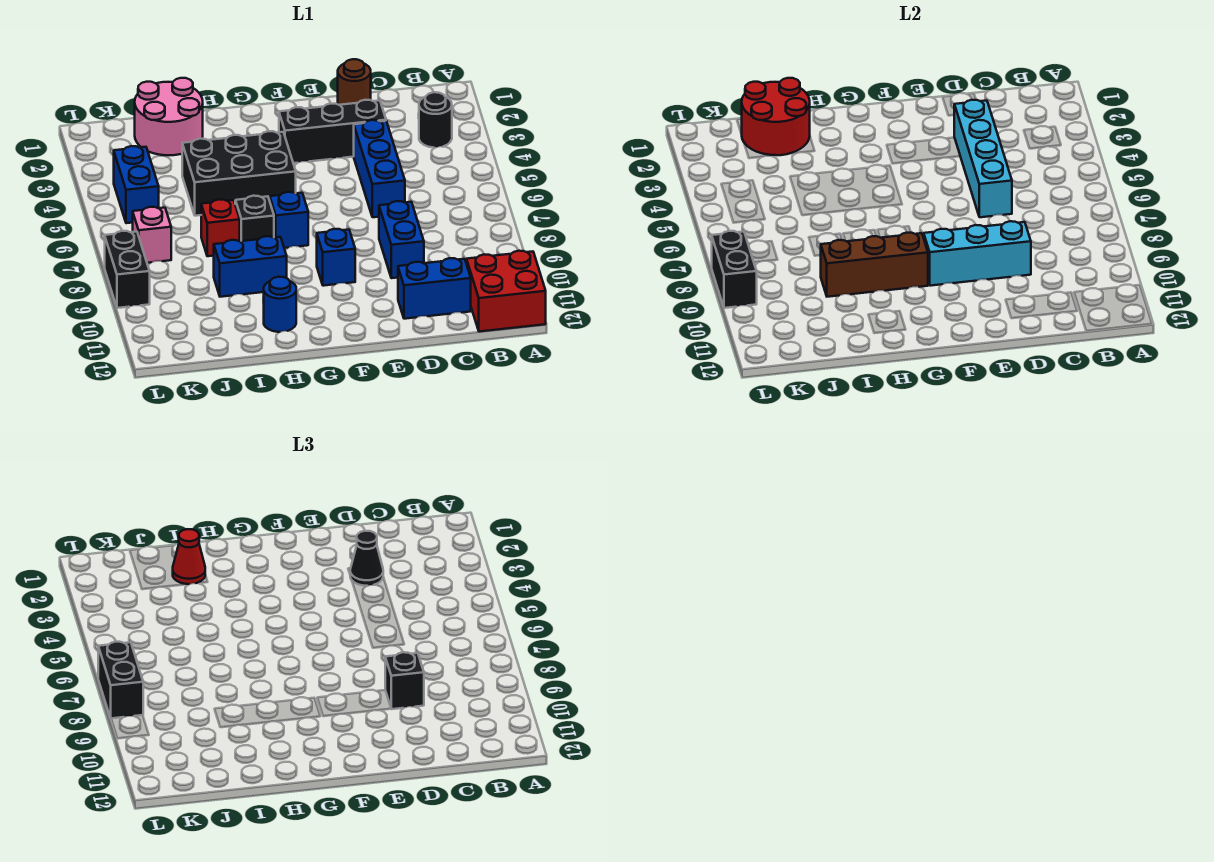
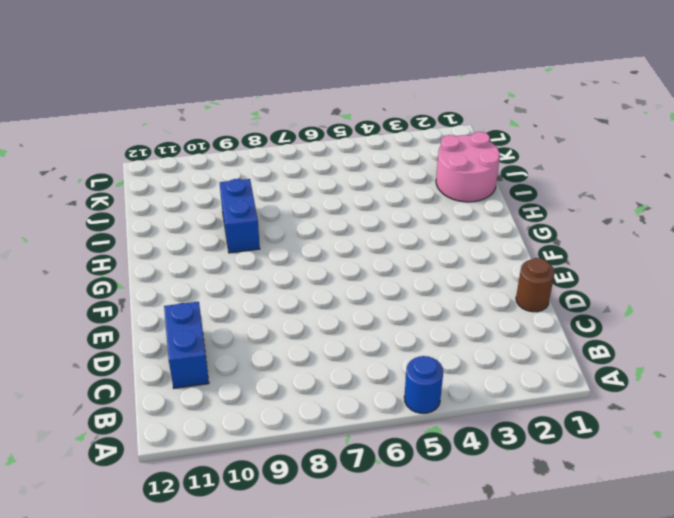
blue 1x1 round brick [404,356,443,413] -> blue 1x1 round brick moved to [263,277,296,332]
none -> red 2x2 brick [466,251,546,332]
none -> black 1x1 round brick [419,92,452,148]
none -> black 1x3 brick [279,100,386,163]

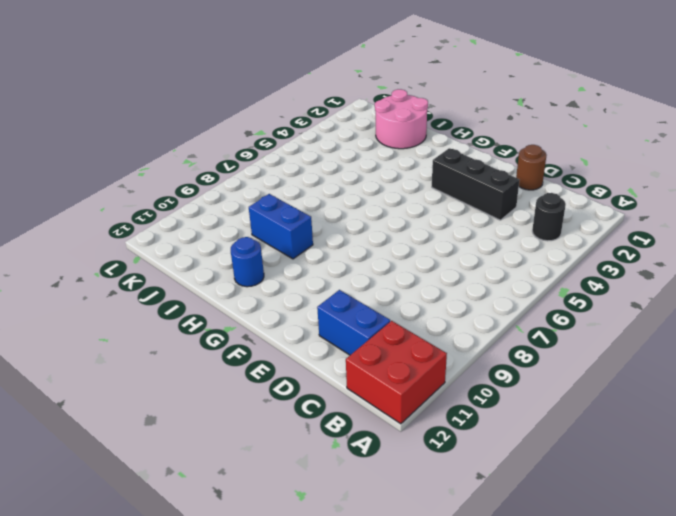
none -> blue 1x3 brick [354,120,405,217]
none -> blue 1x2 brick [379,201,424,278]
none -> blue 1x1 brick [317,229,355,286]

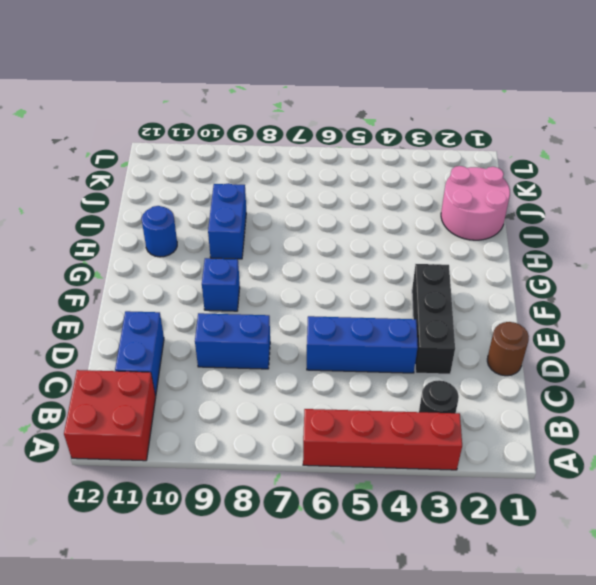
red 1x4 brick [303,409,462,470] -> none
none -> black 2x3 brick [182,131,296,216]
none -> blue 1x1 brick [270,192,308,248]
none -> black 1x1 brick [235,196,274,241]

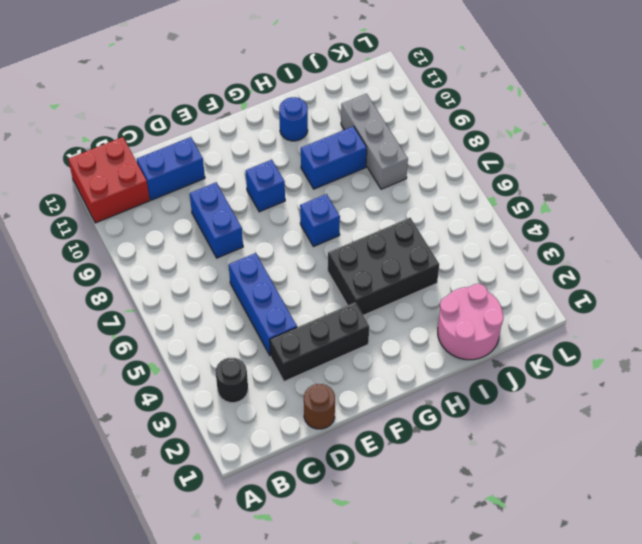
grey 1x3 brick [341,94,408,189] -> none
none -> black 1x1 brick [235,196,274,241]
none -> red 1x1 brick [201,199,240,256]
none -> blue 1x2 brick [114,146,159,223]

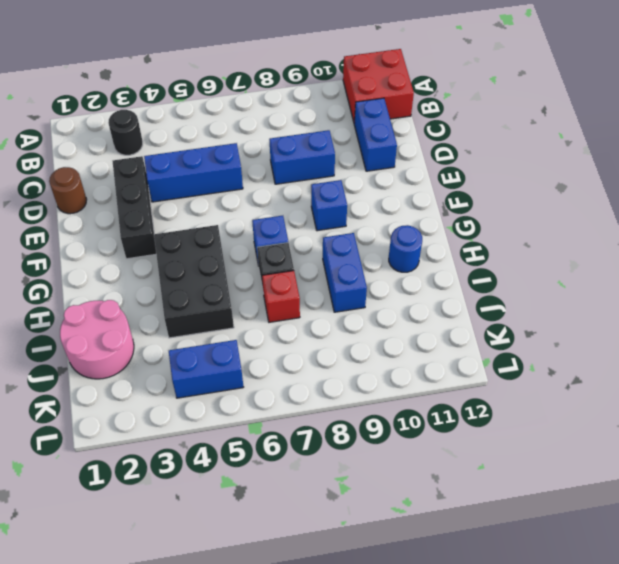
none -> pink 1x1 brick [133,207,171,263]
none -> black 1x2 brick [105,231,150,308]
none -> cyan 1x4 brick [954,100,1012,217]

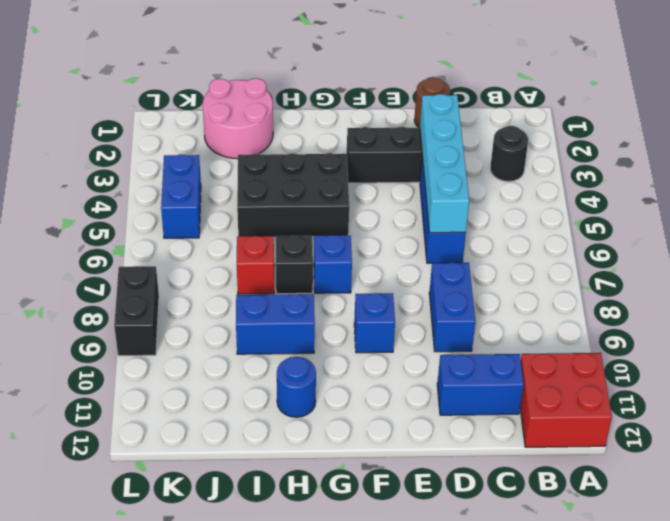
none -> pink 1x1 brick [133,207,171,263]
none -> cyan 1x3 brick [924,221,1031,286]
none -> brown 1x3 brick [821,233,928,297]

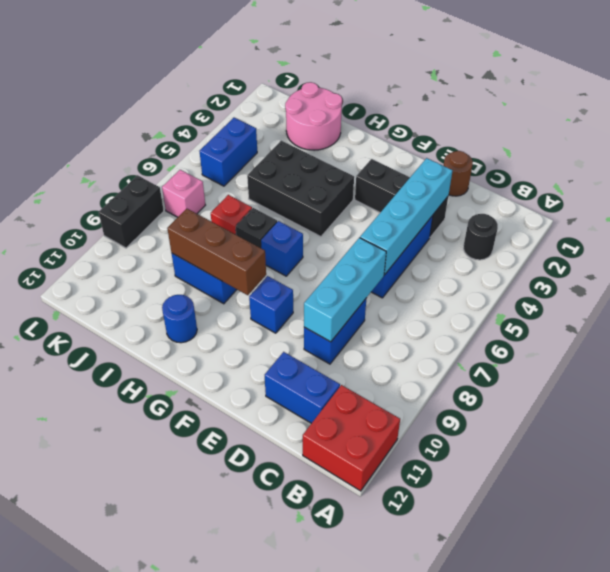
cyan 1x3 brick [304,238,386,342] -> cyan 1x3 brick turned to [924,221,1031,286]
none -> red 2x2 round brick [742,78,810,155]
none -> black 1x2 brick [712,231,757,308]
none -> black 1x1 cone [350,531,383,586]

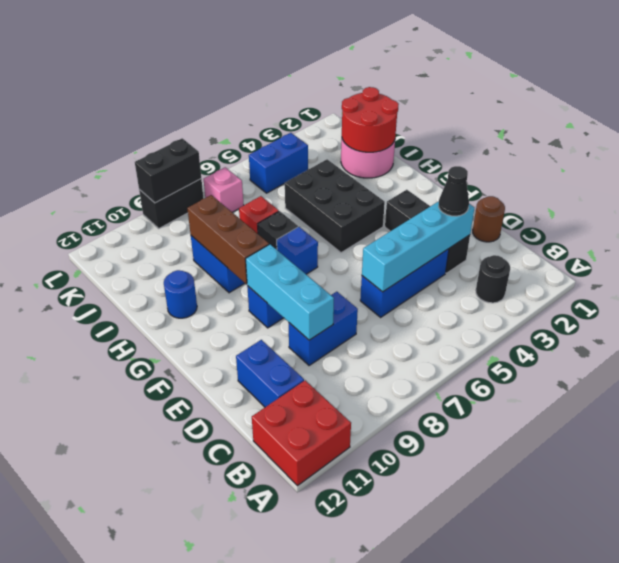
none -> black 1x1 brick [385,652,424,709]
none -> red 1x1 cone [173,529,205,584]
none -> black 1x2 brick [98,642,143,718]

